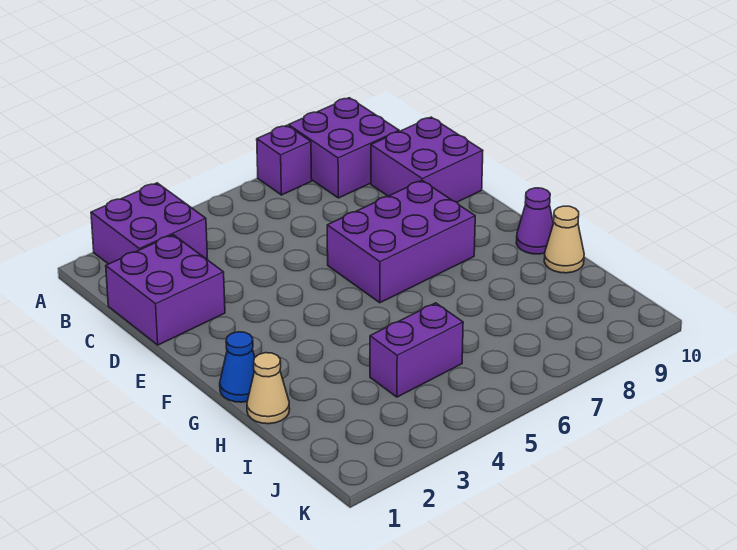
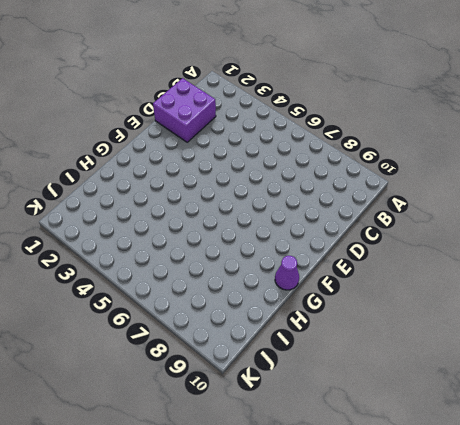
none -> purple 2x2 brick [91,183,208,264]
none -> purple 1x1 brick [257,125,312,195]

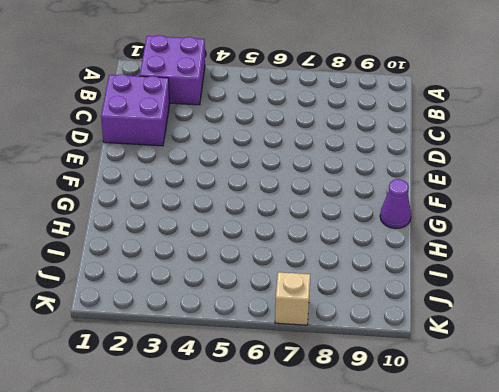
tan 1x1 brick [275,272,310,325] -> none
none -> purple 1x1 brick [257,125,312,195]
none -> purple 2x2 brick [289,98,399,198]

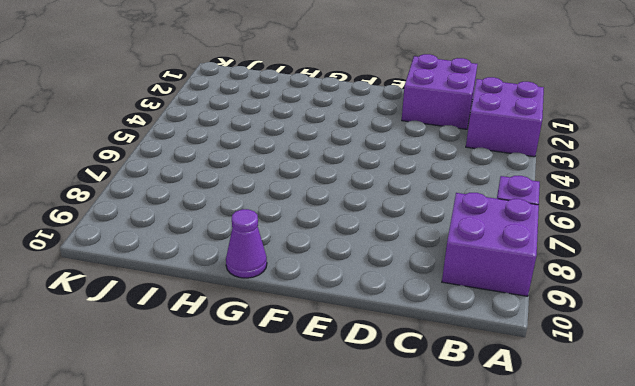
none -> purple 2x2 brick [371,117,483,202]
none -> purple 2x3 brick [327,181,475,303]

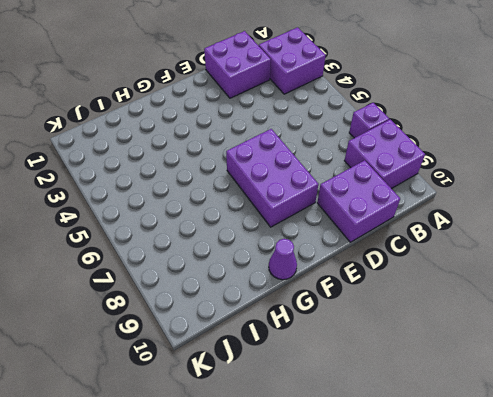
none -> blue 1x1 cone [220,332,255,402]
none -> tan 1x1 cone [247,353,290,424]

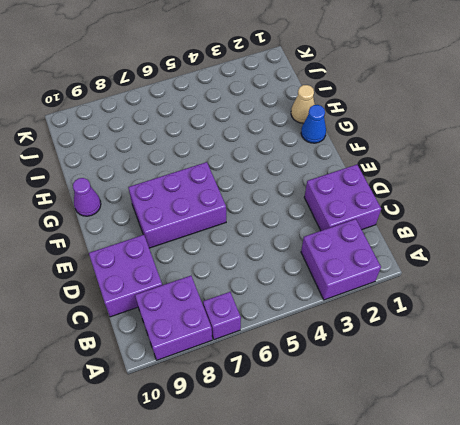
none -> tan 1x1 cone [544,206,584,273]
none -> purple 1x2 brick [370,303,463,397]

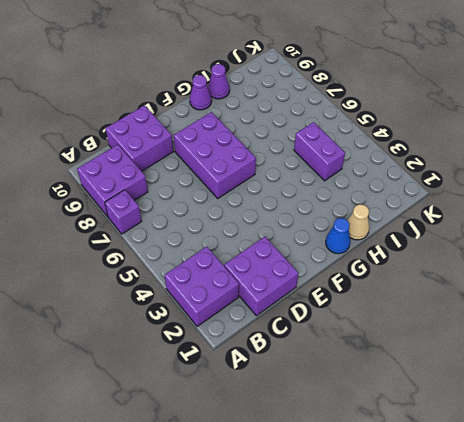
purple 1x1 cone [208,64,230,99] -> tan 1x1 cone [544,206,584,273]

